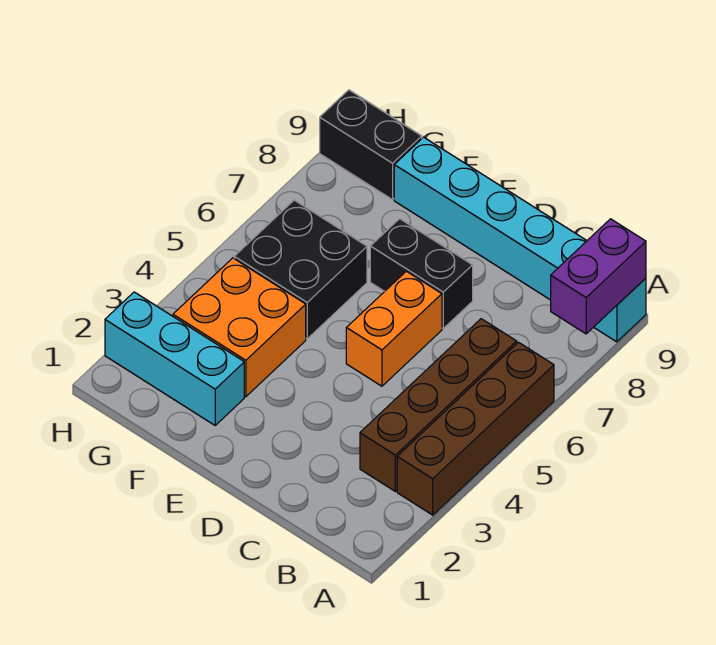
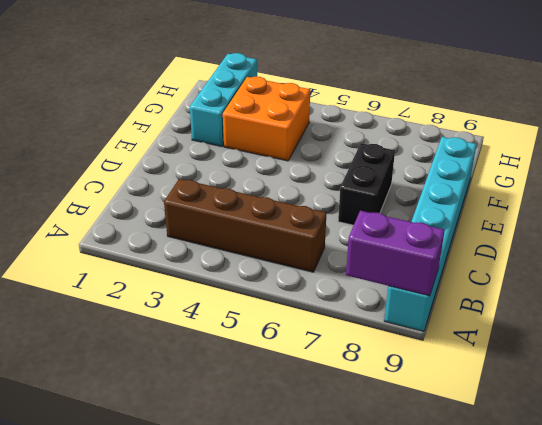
none -> brown 1x4 brick [397,342,554,515]
none -> orange 1x2 brick [346,271,442,386]

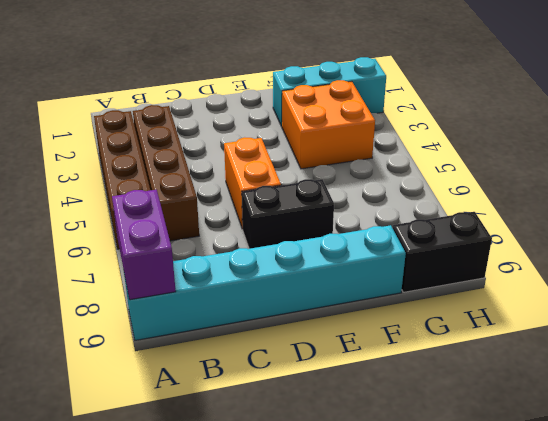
none -> black 2x2 brick [234,200,367,339]

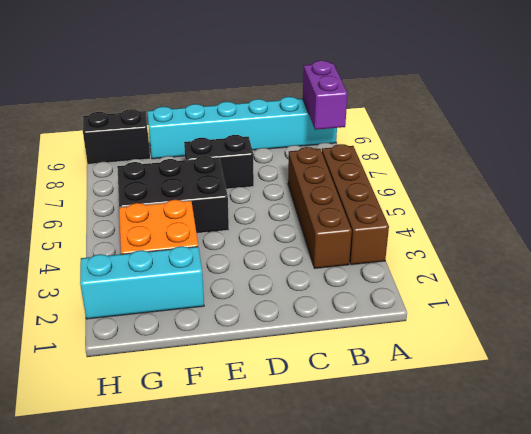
black 2x3 brick [117,156,229,233] -> black 2x2 brick [234,200,367,339]
none -> orange 1x2 brick [346,271,442,386]

